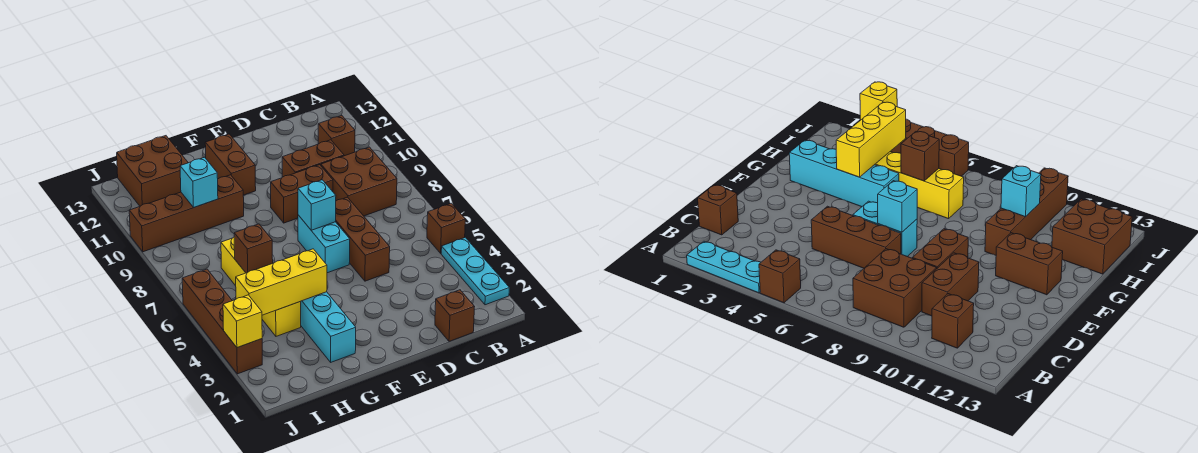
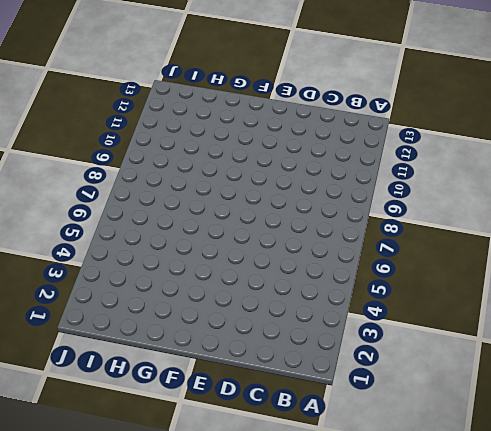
none -> cyan 1x3 plate [441,237,509,305]
none -> brown 1x1 brick [427,203,465,253]
none -> brown 2x2 brick [321,147,397,216]

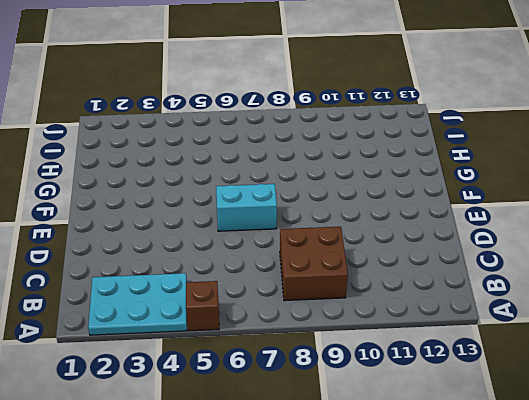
cyan 2x3 plate [88,273,187,335] -> cyan 1x3 plate [441,237,509,305]
none -> brown 1x1 brick [318,116,355,156]
none -> brown 1x1 brick [435,290,474,341]
none -> brown 1x2 brick [282,140,344,177]

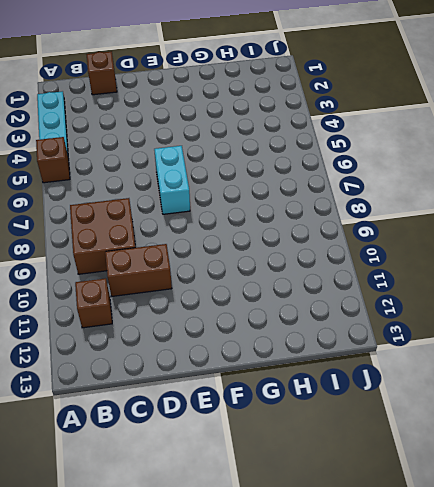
none -> brown 1x3 brick [336,197,390,281]
none -> brown 1x2 brick [271,165,333,223]
none -> brown 1x2 brick [205,134,256,195]

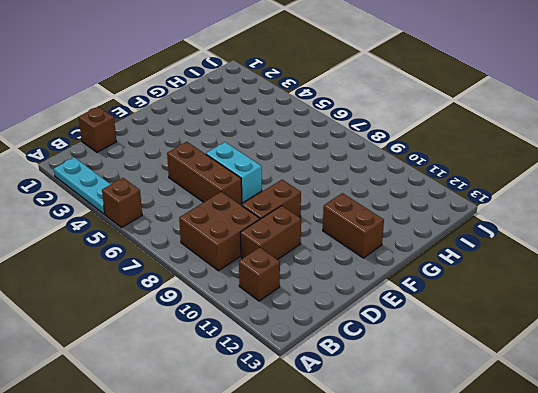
none -> cyan 1x4 brick [301,292,356,362]
none -> brown 1x4 brick [129,175,244,252]
none -> yellow 1x4 brick [221,237,301,336]

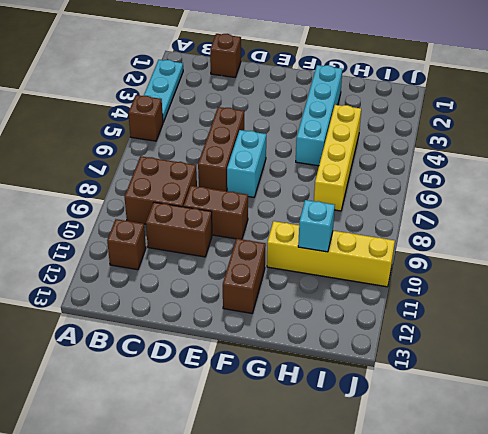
yellow 1x4 brick [267,221,395,287] -> brown 1x4 brick [129,175,244,252]
none -> brown 2x2 brick [117,136,188,206]
none -> brown 1x4 brick [182,269,262,374]
none -> cyan 1x1 brick [298,180,336,230]

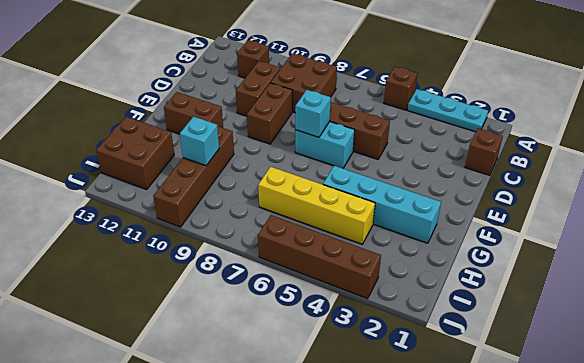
none -> yellow 1x3 brick [236,249,327,315]
none -> brown 1x1 brick [234,224,273,273]
none -> yellow 1x1 brick [223,295,262,348]

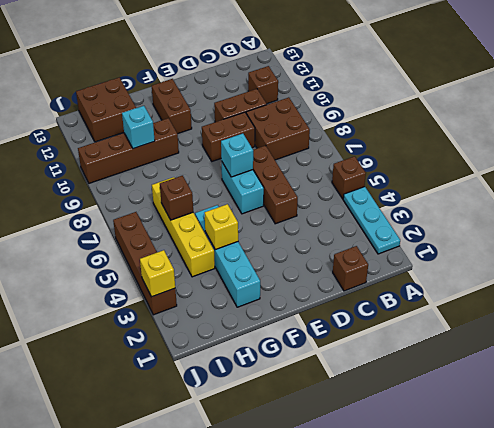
yellow 1x1 brick [205,204,238,250] -> yellow 1x3 brick [236,249,327,315]

